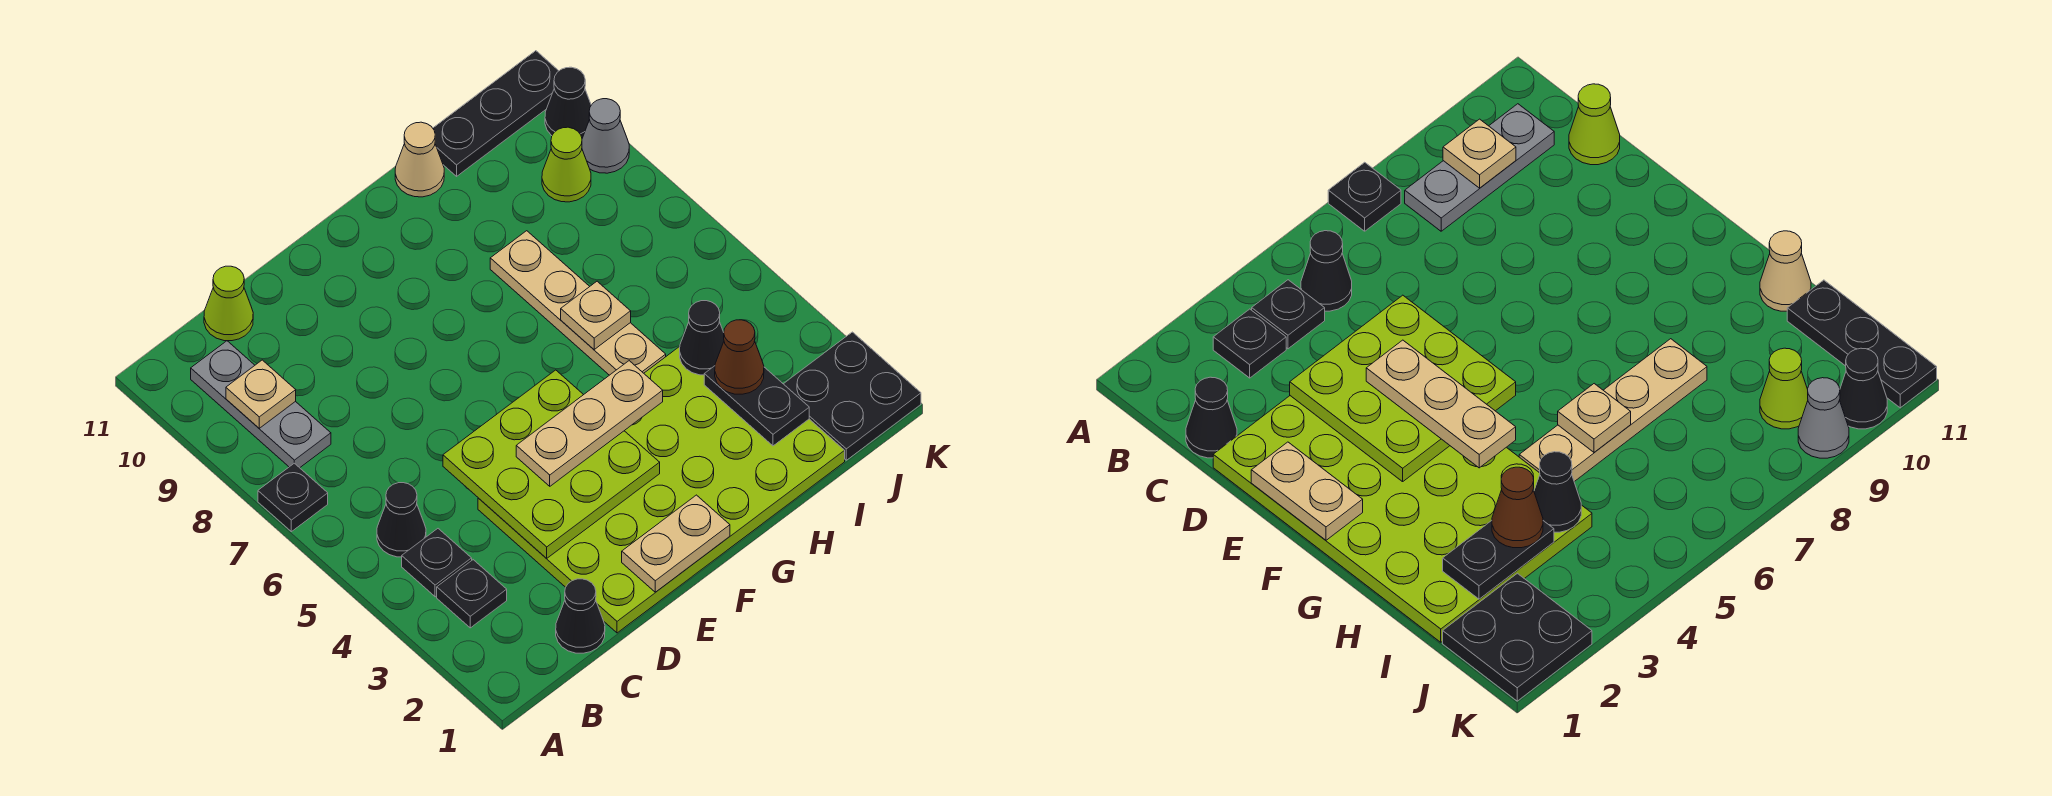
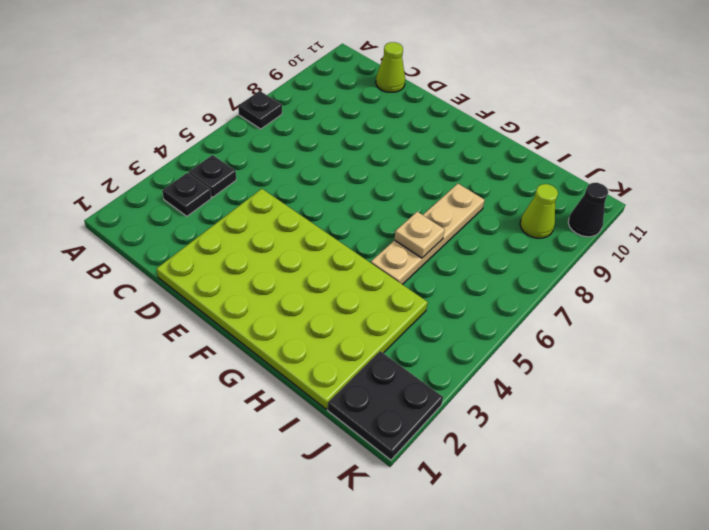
none -> black 1x1 cone [377,483,426,557]
none -> grey 1x3 plate [191,341,331,468]
none -> black 1x1 cone [556,579,605,653]

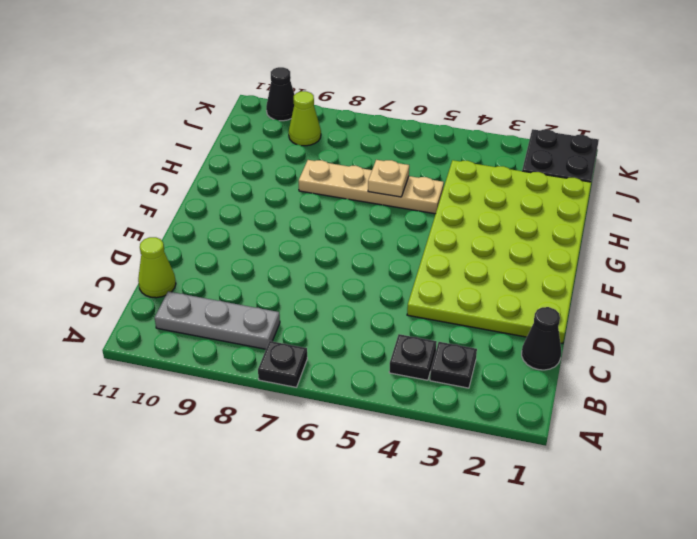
none -> black 1x1 cone [377,483,426,557]
none -> tan 1x1 cone [395,122,444,197]
none -> black 1x3 plate [433,51,558,176]

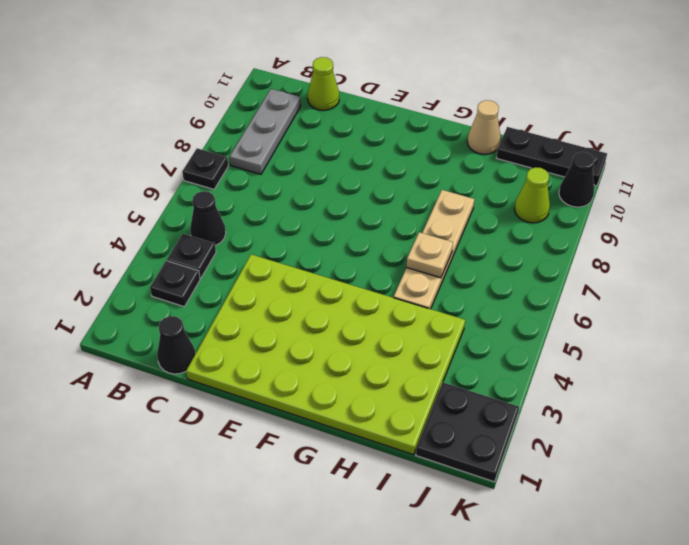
none -> grey 1x1 cone [582,99,629,173]
none -> tan 1x1 plate [226,360,296,428]
none -> lime 3x3 plate [443,370,660,558]

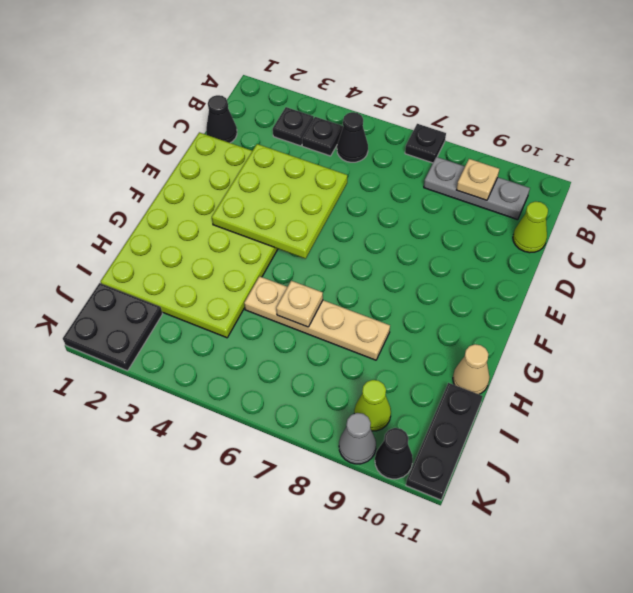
none -> tan 1x2 plate [622,495,730,592]
none -> black 1x2 plate [704,366,809,446]
none -> black 1x1 cone [680,301,724,375]

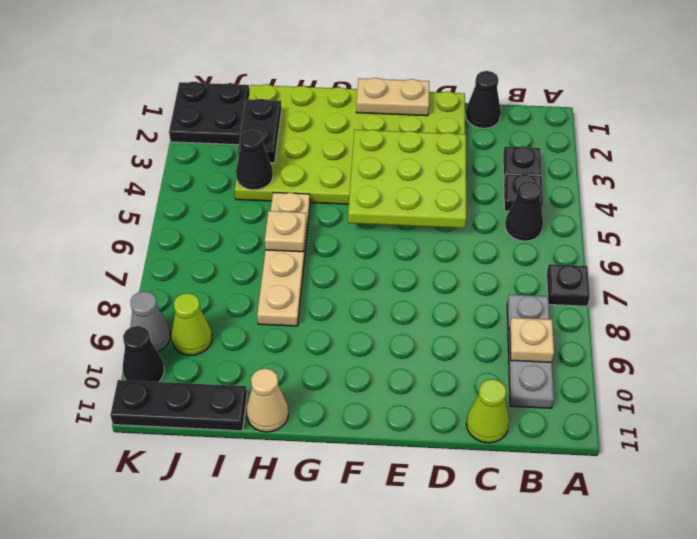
none -> tan 1x3 plate [516,361,663,486]
none -> brown 1x1 cone [715,320,764,394]

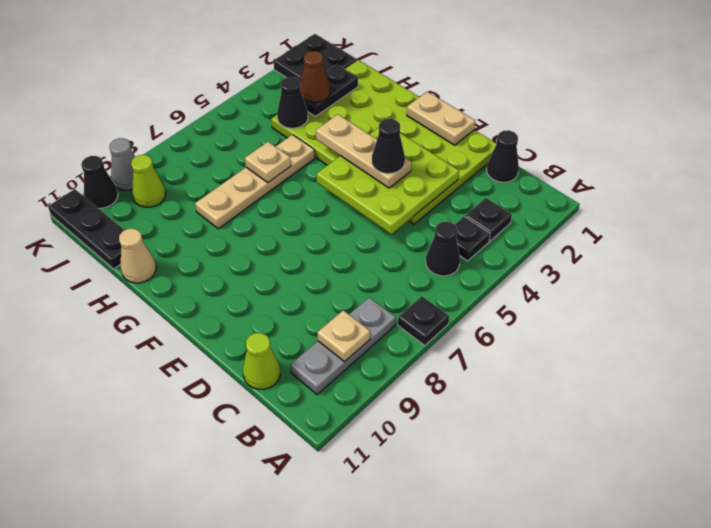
black 1x1 cone [372,119,405,174] -> none

